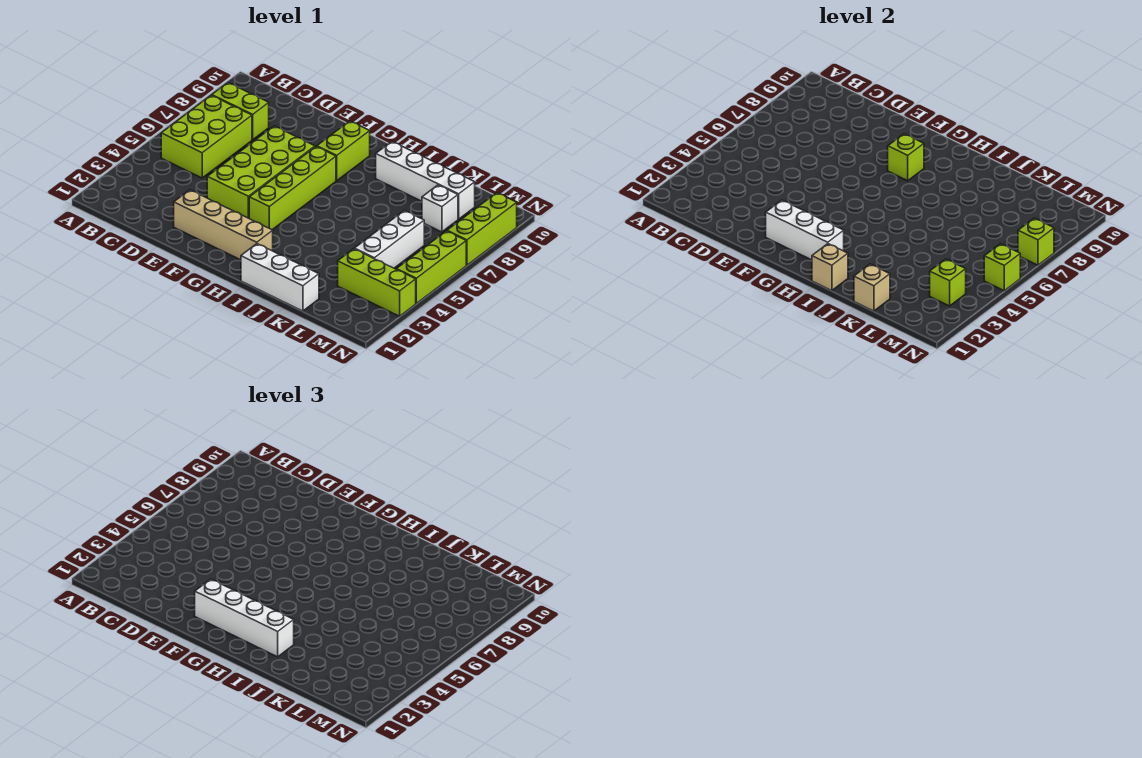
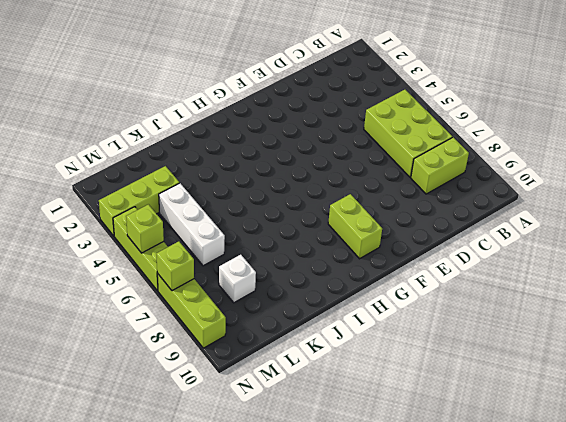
none -> tan 1x4 brick [174,190,273,260]
none -> lime 2x4 brick [207,126,315,218]
none -> lime 1x4 brick [249,146,336,230]

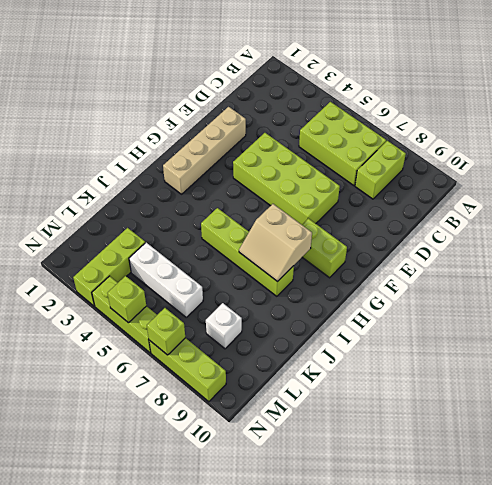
tan 2x2 slope [239,204,312,282] -> none
lime 1x4 brick [201,208,294,296] -> lime 1x4 brick moved to [249,146,336,230]
none -> white 1x3 brick [241,244,319,311]
none -> white 1x4 brick [376,142,475,219]
none -> white 1x3 brick [766,200,844,260]

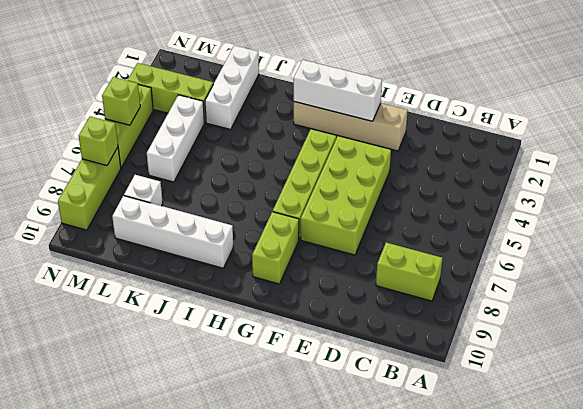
white 1x3 brick [205,46,259,129] -> white 1x3 brick turned to [241,244,319,311]
none -> lime 2x3 brick [161,95,252,178]
none -> lime 1x1 brick [888,134,924,181]
none -> tan 1x1 brick [812,244,848,291]

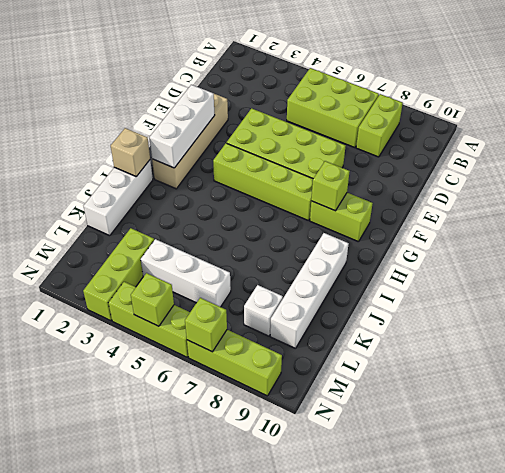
none -> tan 1x1 brick [854,264,890,311]
none -> lime 1x1 brick [930,259,966,306]
none -> white 1x4 brick [195,579,294,657]

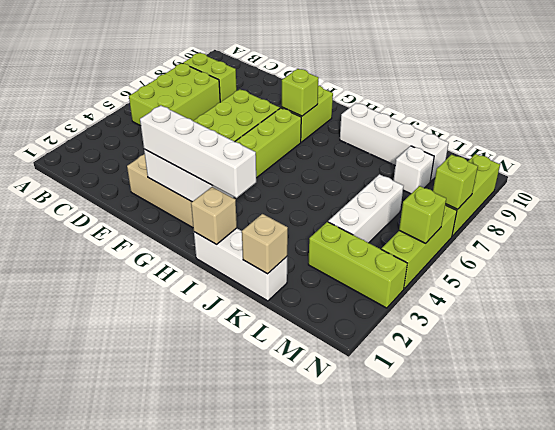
none -> lime 1x1 brick [930,259,966,306]

